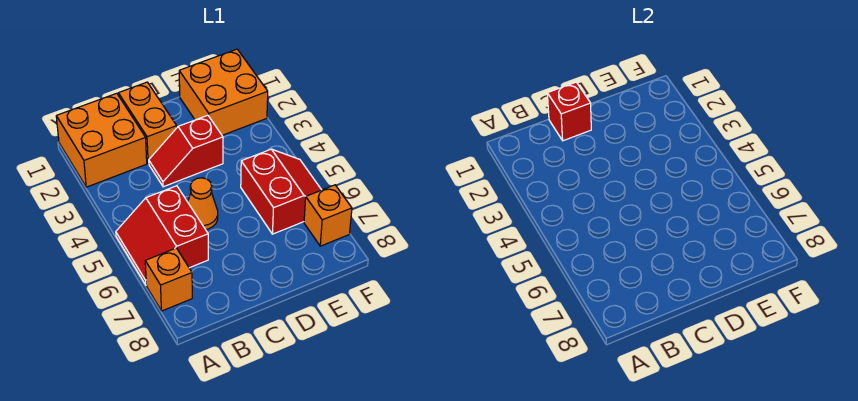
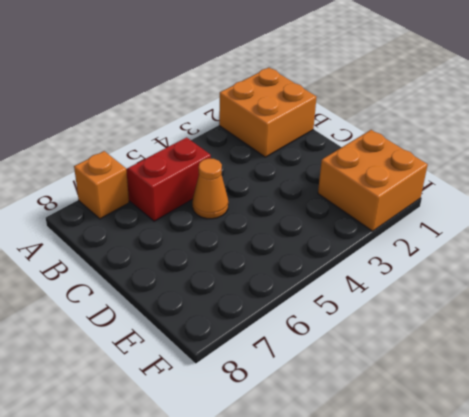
none -> orange 1x2 brick [118,82,177,163]
none -> red 1x2 slope [149,115,223,187]

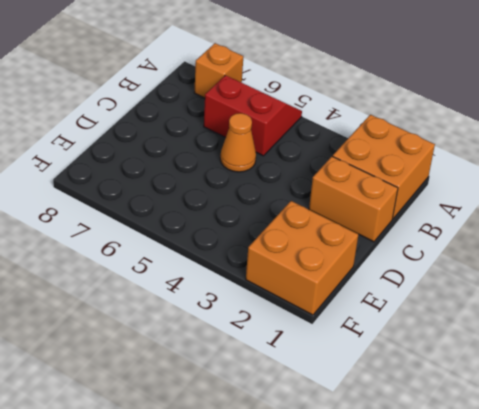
none -> red 1x2 slope [149,115,223,187]
none -> red 2x2 slope [241,149,321,234]

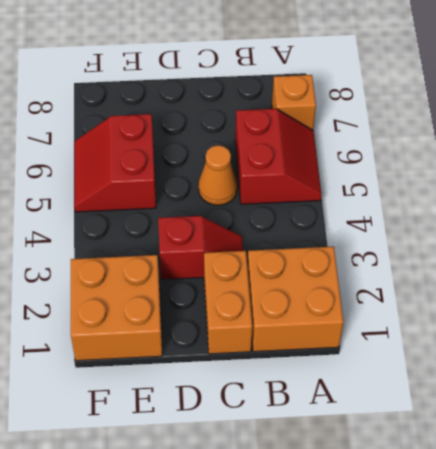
none -> orange 1x1 brick [304,185,352,246]
none -> red 1x1 brick [547,82,591,141]

